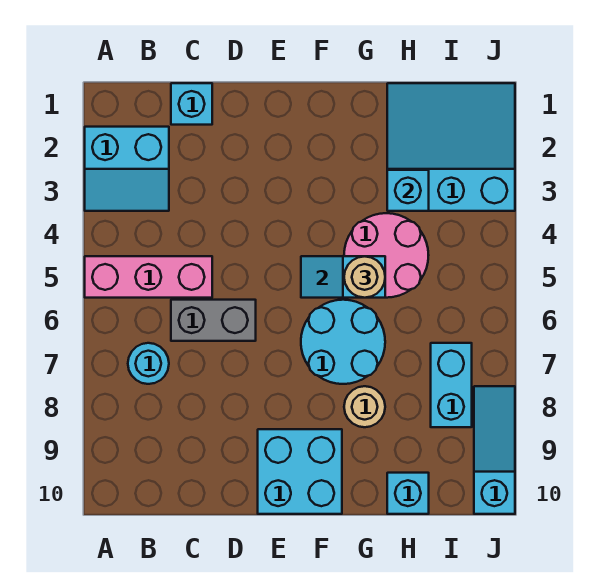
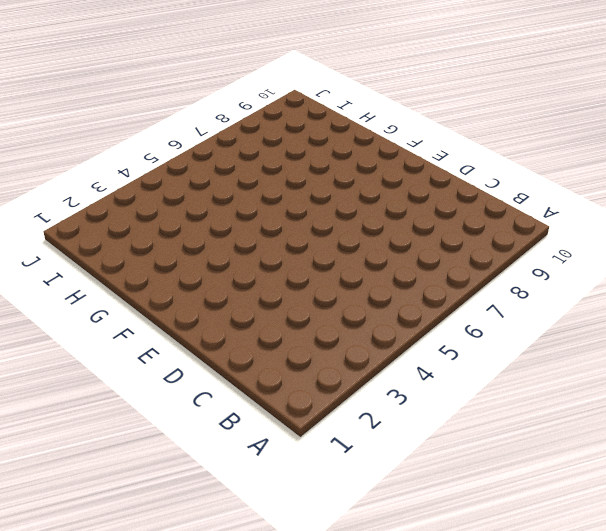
none -> cyan 2x2 slope [85,127,169,211]
none -> pink 1x3 brick [85,256,212,298]
none -> cyan 1x1 round brick [128,343,169,384]

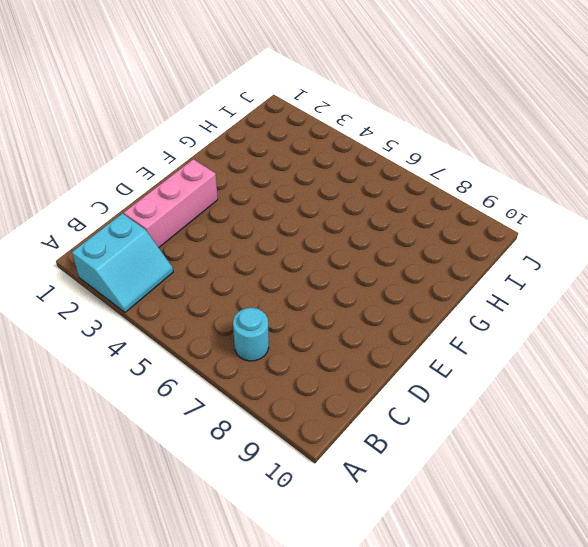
pink 1x3 brick [124,159,218,248] -> pink 1x3 brick moved to [85,256,212,298]
none -> cyan 1x1 brick [171,83,212,125]
none -> grey 1x2 brick [171,300,256,341]
none -> cyan 2x2 brick [258,429,342,514]

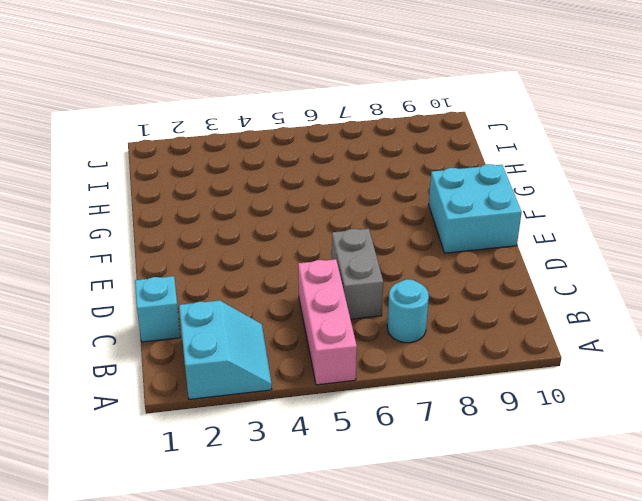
none -> cyan 2x2 round brick [301,300,385,384]
none -> pink 2x2 round brick [344,213,429,298]
none -> tan 1x1 round brick [344,386,385,427]

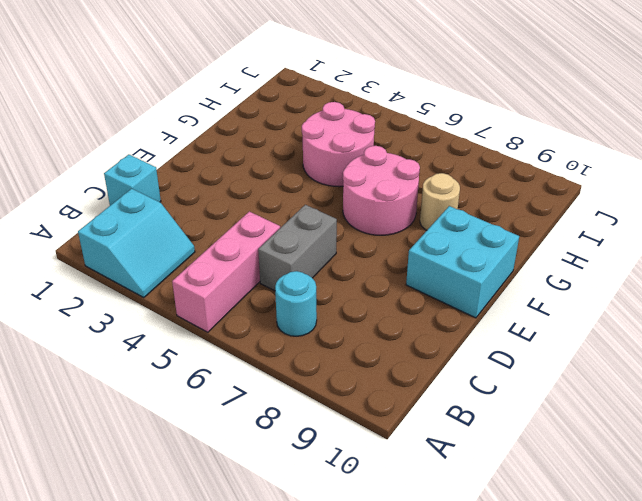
pink 2x2 round brick [343,146,420,235] -> cyan 2x2 round brick [301,300,385,384]
none -> cyan 3x3 slope [387,83,515,211]
none -> cyan 1x1 brick [387,473,429,514]
none -> cyan 1x2 brick [431,343,472,427]

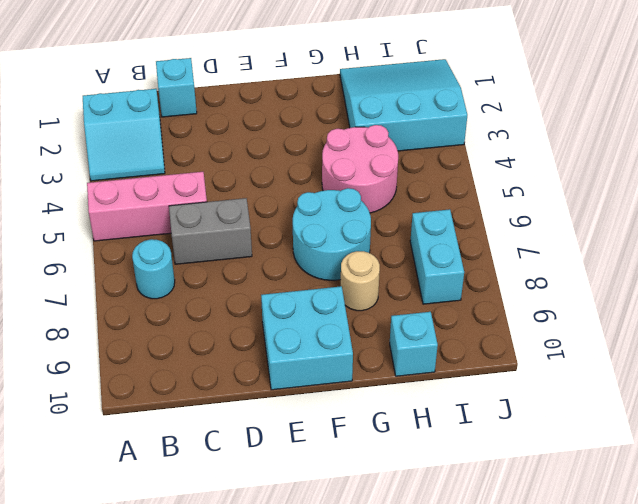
none -> cyan 1x3 slope [474,386,515,514]
none -> cyan 1x2 slope [301,256,385,298]
none -> cyan 1x1 brick [387,170,429,211]

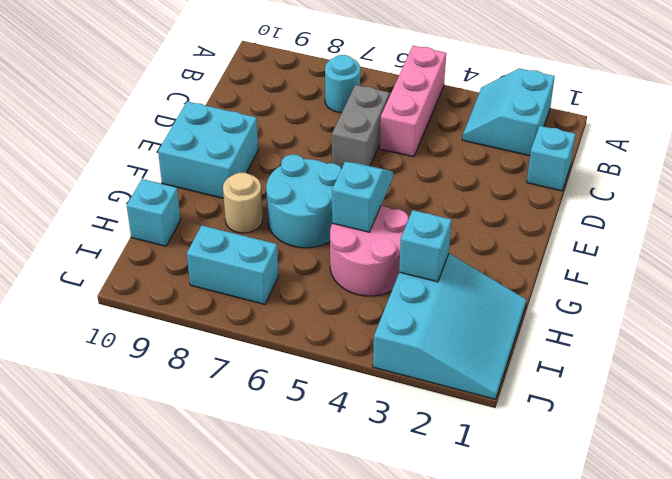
none -> cyan 1x3 slope [474,386,515,514]
none -> tan 1x1 round brick [344,256,385,298]

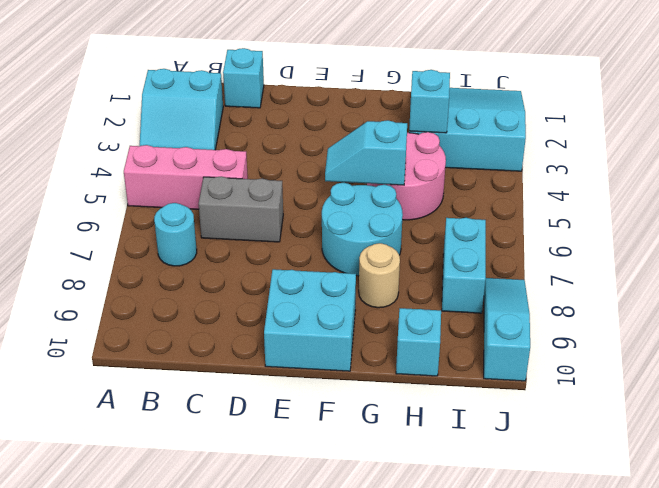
none -> tan 1x1 round brick [344,256,385,298]

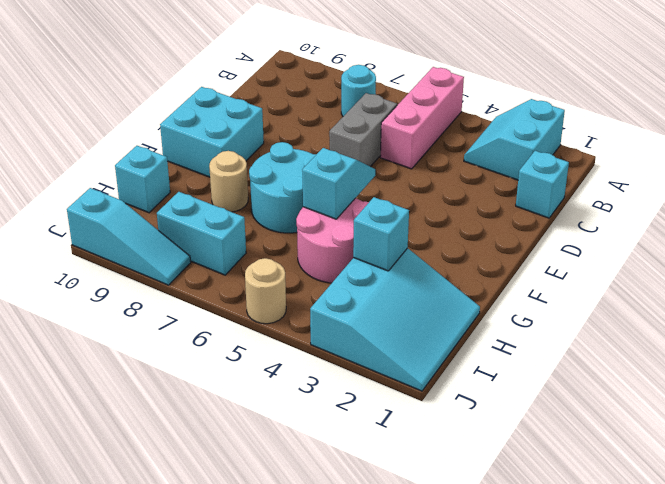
tan 1x1 round brick [245,258,286,324] -> tan 1x1 round brick moved to [344,256,385,298]

